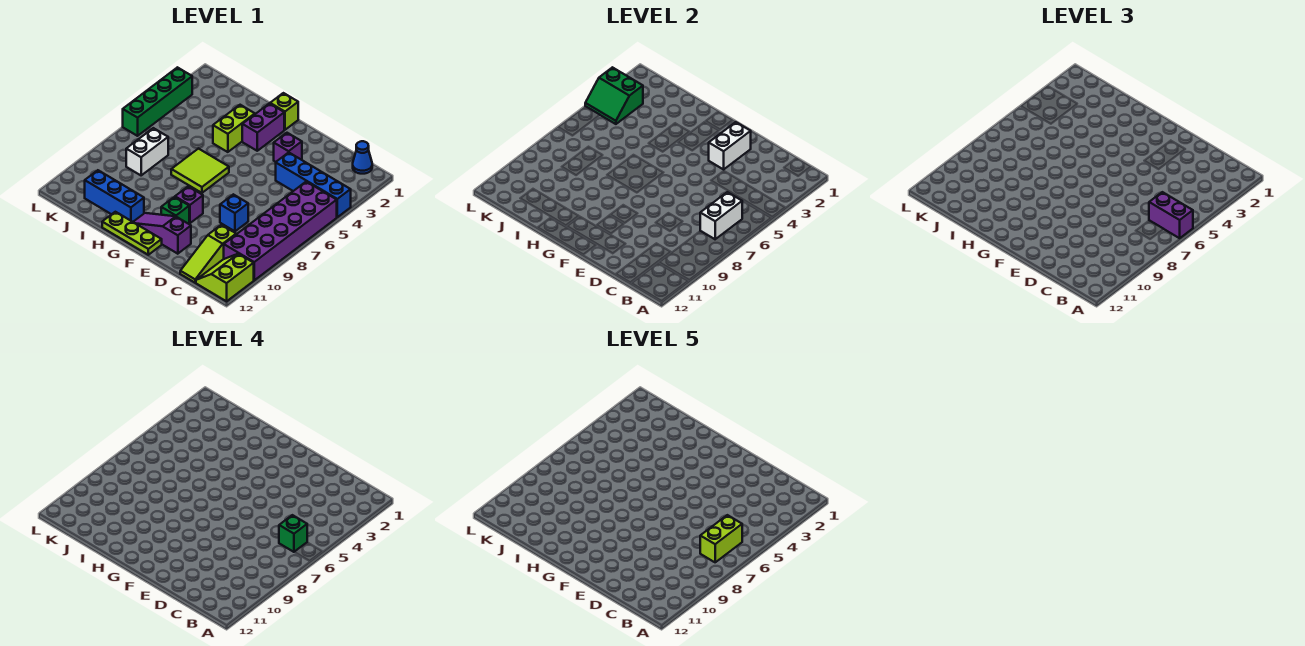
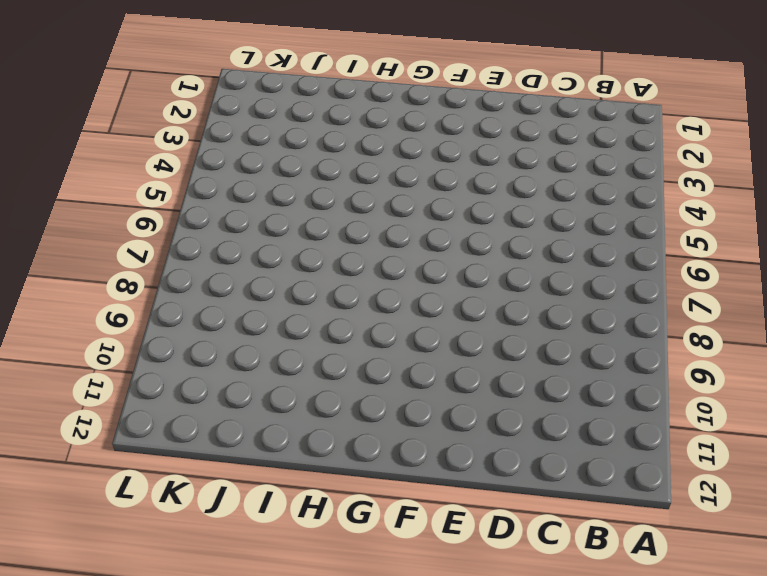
none -> blue 1x4 brick [276,152,351,217]
none -> purple 2x6 brick [224,182,337,280]
none -> lime 2x2 slope [196,254,254,301]

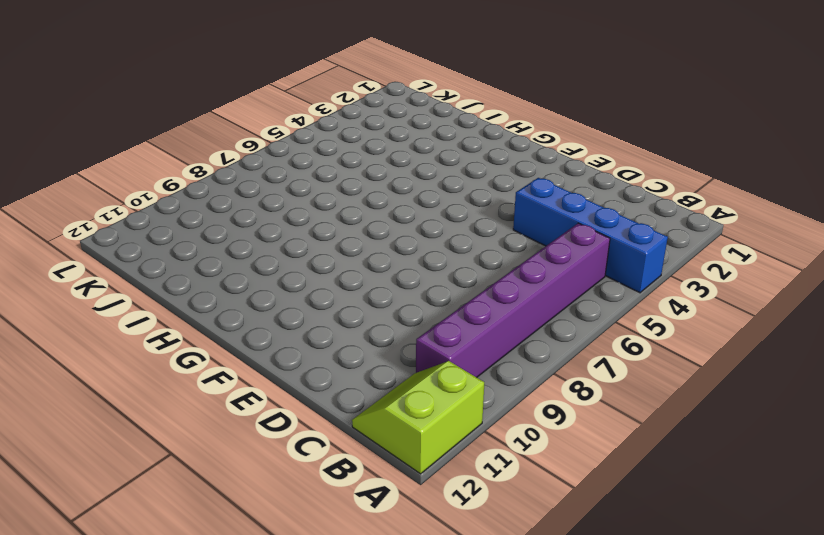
purple 1x6 brick [416,223,610,377] -> purple 2x6 brick [224,182,337,280]
none -> blue 1x1 cone [353,141,372,174]
none -> lime 1x3 slope [180,225,236,283]
none -> blue 1x1 brick [220,194,248,231]

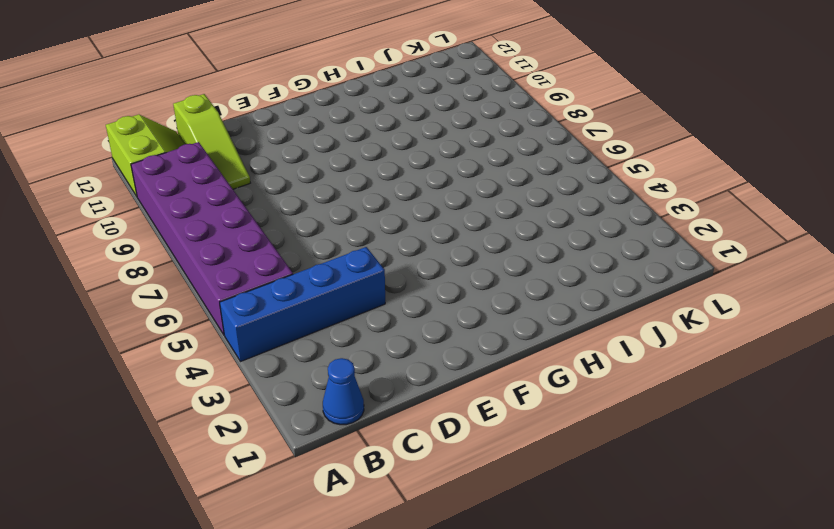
lime 1x3 slope [173,94,250,189] -> lime 1x3 slope turned to [180,225,236,283]
none -> blue 1x1 brick [220,194,248,231]
none -> purple 1x1 brick [274,133,302,162]
none -> purple 1x3 slope [134,213,191,254]

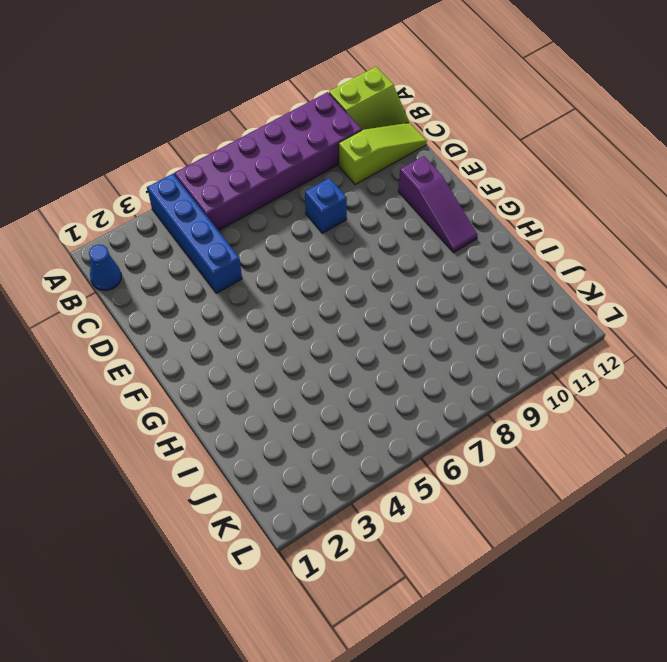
none -> purple 1x1 brick [274,133,302,162]
none -> purple 1x1 brick [175,186,203,223]
none -> green 1x1 brick [161,197,189,224]

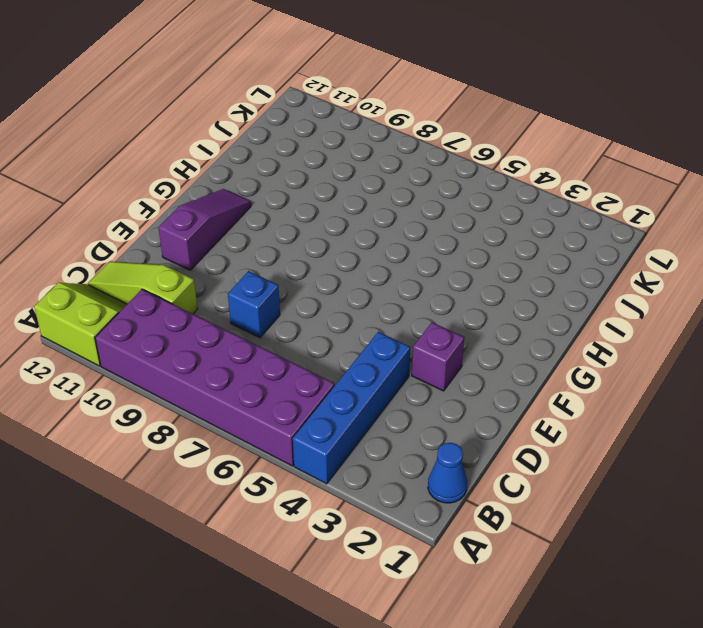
none -> purple 1x1 brick [175,186,203,223]
none -> green 1x1 brick [161,197,189,224]
none -> lime 1x3 plate [102,212,162,255]

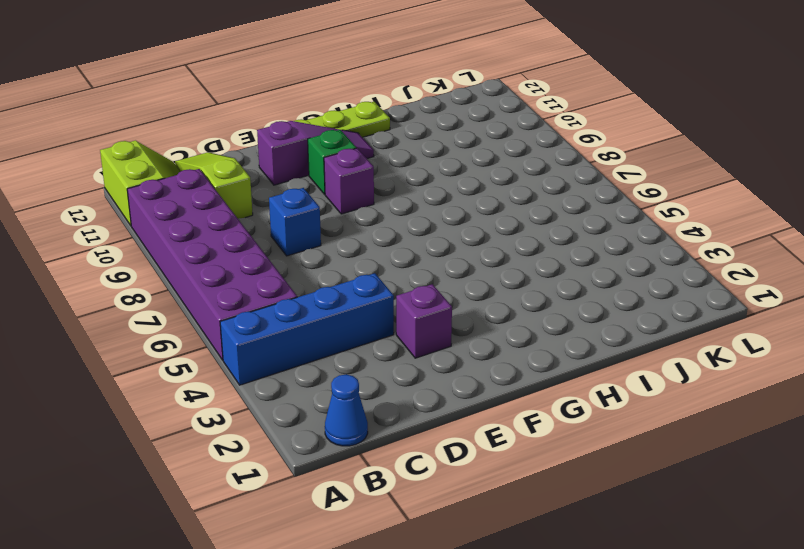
none -> lime 1x1 brick [270,93,298,130]
none -> purple 1x2 brick [242,104,284,151]
none -> lime 2x2 tile [171,149,229,193]

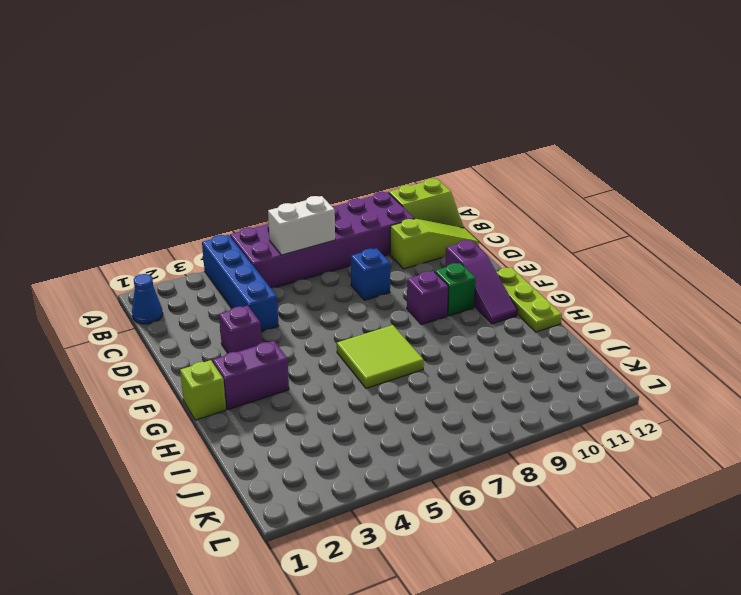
none -> lime 1x2 brick [213,105,255,152]
none -> blue 1x3 brick [85,170,144,222]
none -> white 1x2 brick [126,128,168,175]

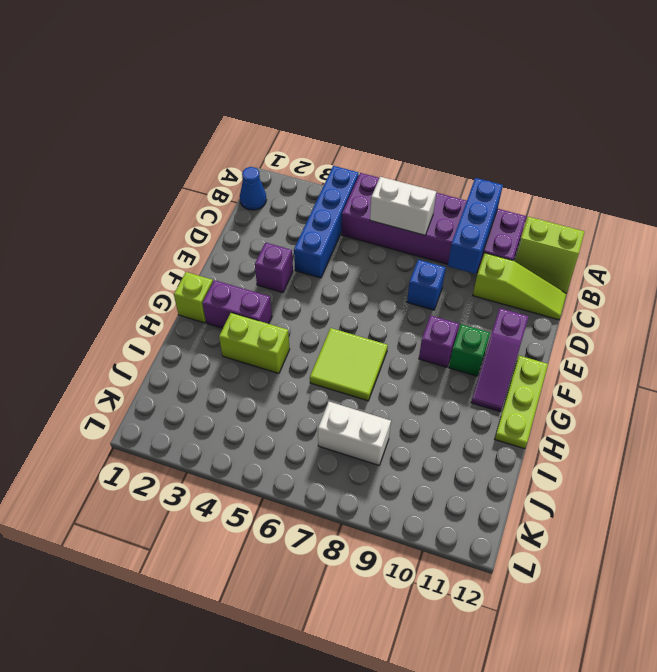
blue 1x3 brick [448,178,503,274] -> blue 1x3 brick moved to [85,170,144,222]
none -> green 1x4 brick [123,67,192,136]
none -> white 1x2 brick [709,122,751,169]
none -> green 2x2 slope [585,67,643,124]

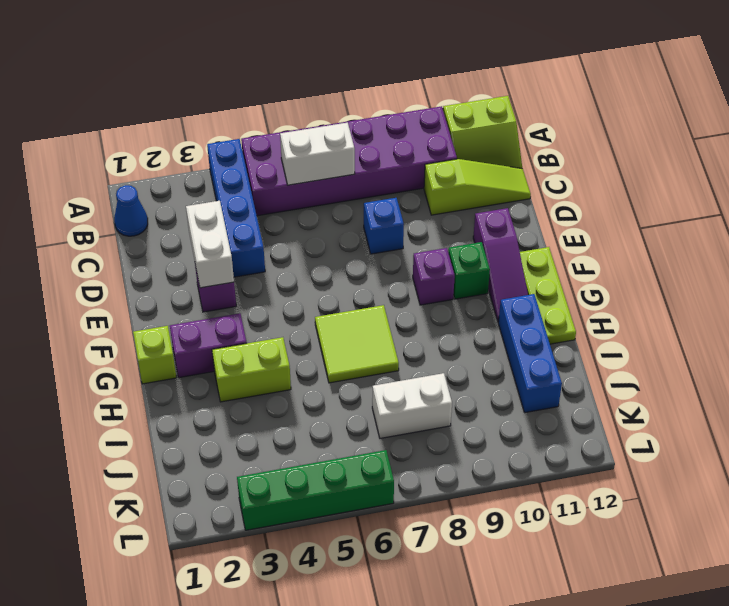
white 1x2 brick [186,201,234,288] -> white 1x2 brick turned to [709,122,751,169]
none -> green 2x2 slope [585,67,643,124]
none -> purple 1x2 brick [1149,192,1193,238]
none -> green 1x1 brick [279,515,307,552]

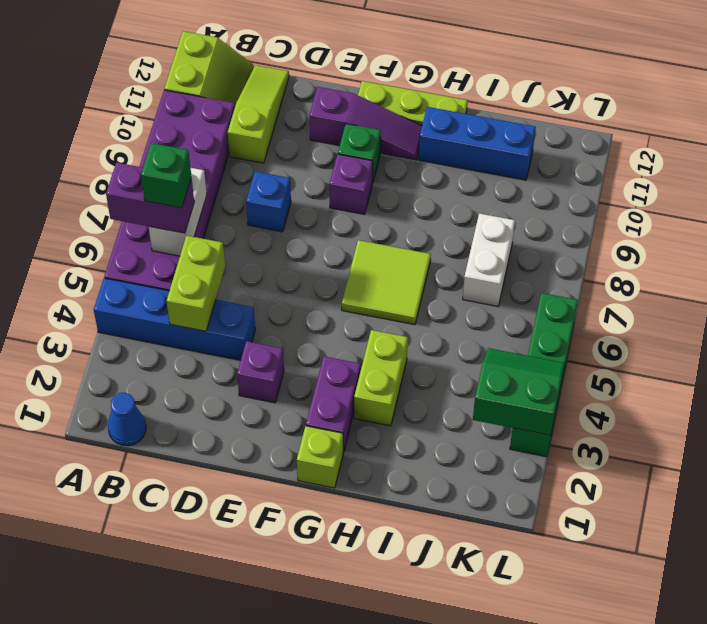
lime 1x2 brick [167,236,225,331] -> lime 1x2 brick moved to [700,515,742,562]
none -> white 1x2 brick [709,122,751,169]

